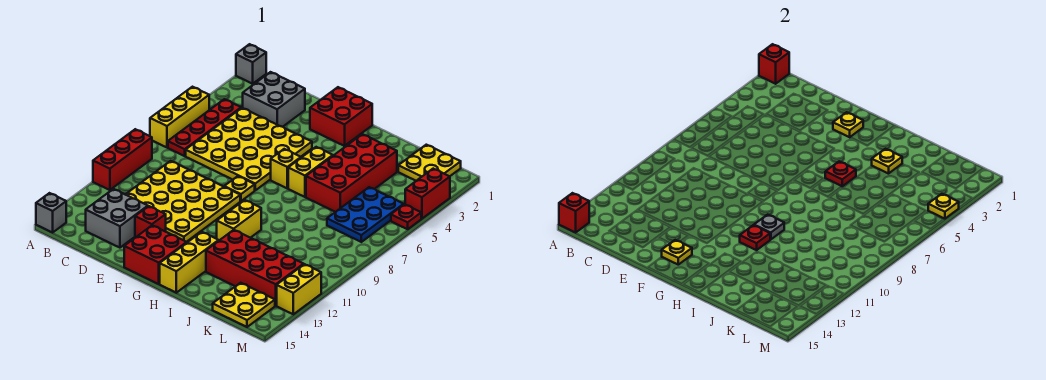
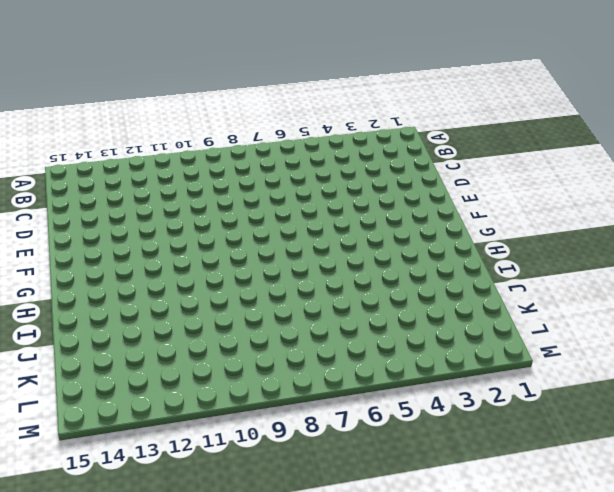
none -> grey 1x1 brick [236,44,266,84]
none -> yellow 1x3 brick [150,87,209,147]
none -> red 1x3 brick [93,129,152,190]
none -> grey 1x1 brick [36,193,66,232]

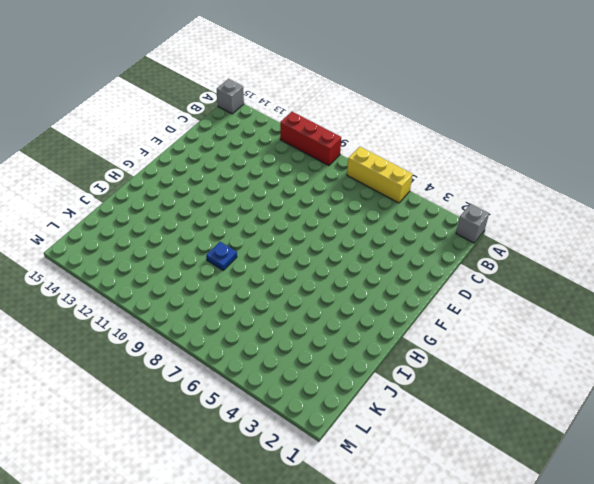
blue 1x1 plate [206,242,237,270] -> none
none -> red 1x4 plate [168,99,241,156]
none -> grey 2x2 brick [243,72,305,127]
none -> yellow 4x4 plate [186,108,312,190]
none -> yellow 4x4 plate [125,161,240,242]

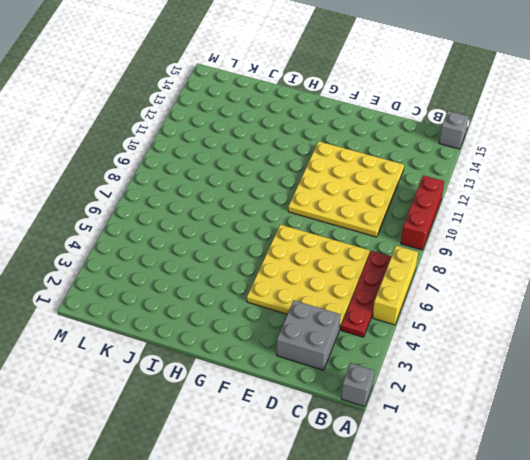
none -> grey 2x2 brick [86,189,148,248]
none -> red 1x1 brick [135,206,166,238]
none -> red 2x2 brick [310,87,372,146]
none -> yellow 1x1 plate [224,176,255,201]

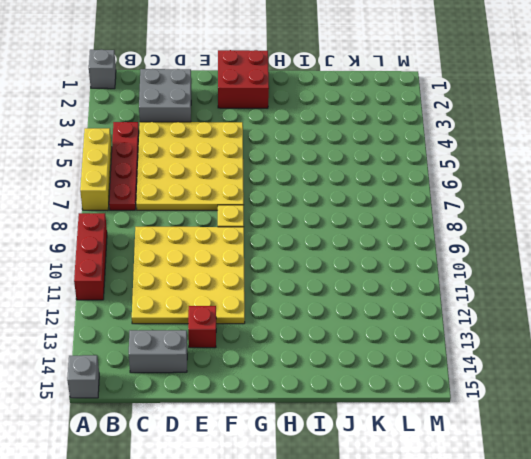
grey 1x2 brick [129,330,187,373] -> grey 2x2 brick [86,189,148,248]
none -> red 2x2 brick [124,225,187,284]
none -> yellow 1x1 brick [271,149,301,188]
none -> yellow 1x2 brick [288,147,333,197]
none -> yellow 1x2 brick [217,200,261,240]

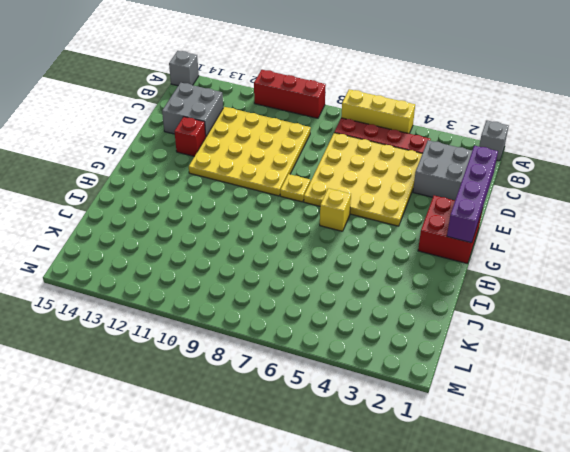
purple 1x4 brick [447,146,498,243] -> none
none -> red 2x2 brick [124,225,187,284]
none -> yellow 1x2 brick [288,147,333,197]
none -> yellow 1x2 brick [217,200,261,240]
none -> yellow 1x3 brick [160,232,219,293]

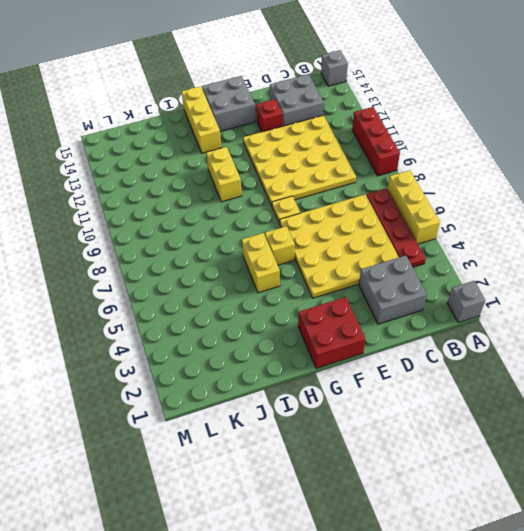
grey 2x2 brick [202,76,256,131] -> red 2x2 brick [124,225,187,284]
none -> red 2x4 brick [306,134,397,212]
none -> red 2x4 brick [206,230,304,306]
none -> yellow 2x2 plate [398,145,461,181]
none -> blue 2x3 plate [327,187,404,242]

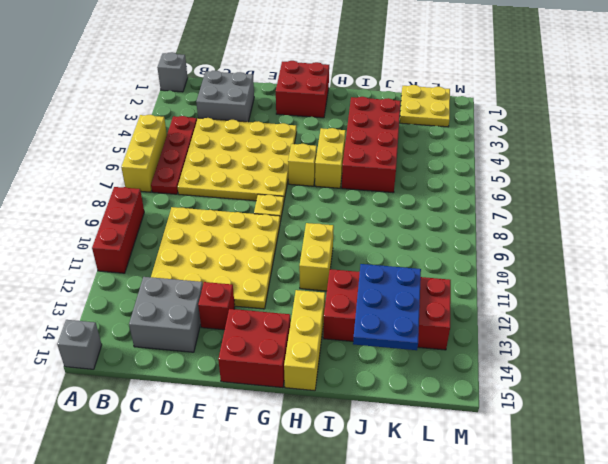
blue 2x3 plate [353,264,421,350] -> blue 2x3 plate moved to [327,187,404,242]
none -> yellow 2x2 plate [213,283,275,327]
none -> red 1x2 brick [405,169,450,219]
none -> red 1x1 plate [391,204,421,229]
none -> yellow 1x2 brick [277,264,321,314]

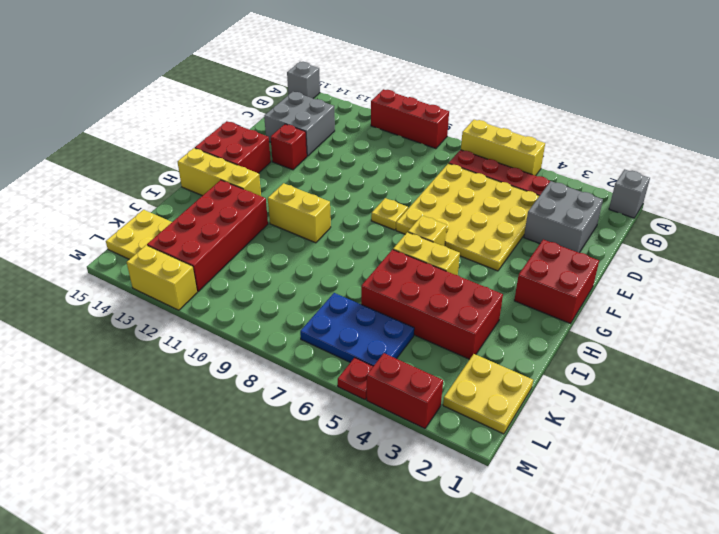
none -> yellow 4x4 plate [125,161,240,242]
none -> red 1x1 brick [759,44,789,84]
none -> red 1x1 brick [559,193,589,232]
none -> yellow 1x1 plate [833,112,863,137]

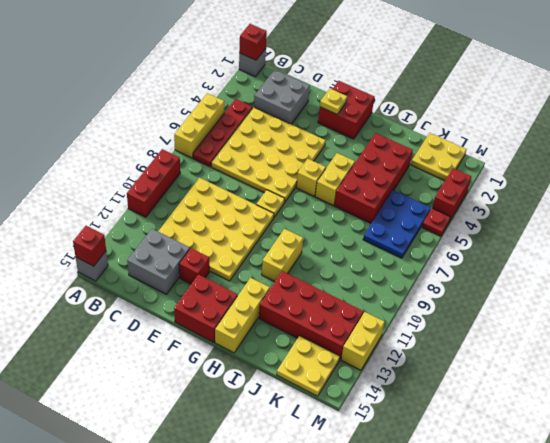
none -> yellow 1x1 plate [662,240,692,265]
none -> red 1x1 plate [825,161,856,186]
none -> grey 1x1 plate [754,215,784,240]
none -> red 1x1 plate [740,225,770,250]

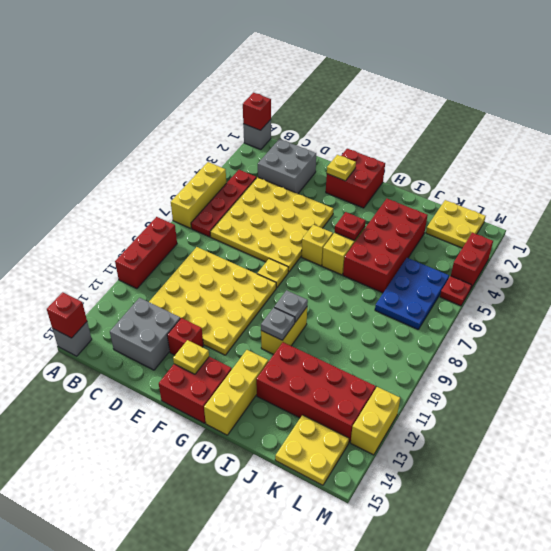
grey 1x1 plate [261,308,295,340] -> red 1x1 plate [740,225,770,250]
none -> yellow 1x1 plate [872,149,902,174]
none -> yellow 1x1 plate [928,194,959,219]

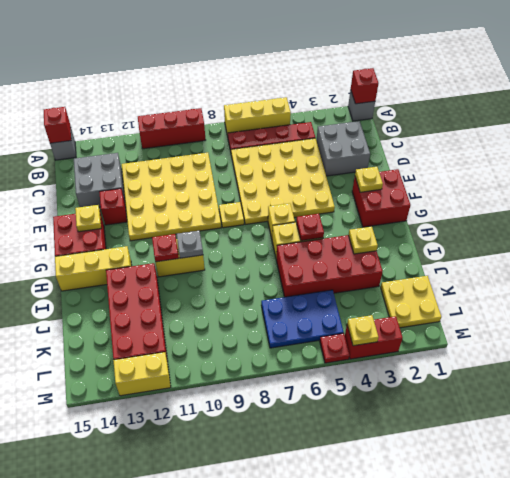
none -> yellow 2x2 plate [213,283,275,327]

